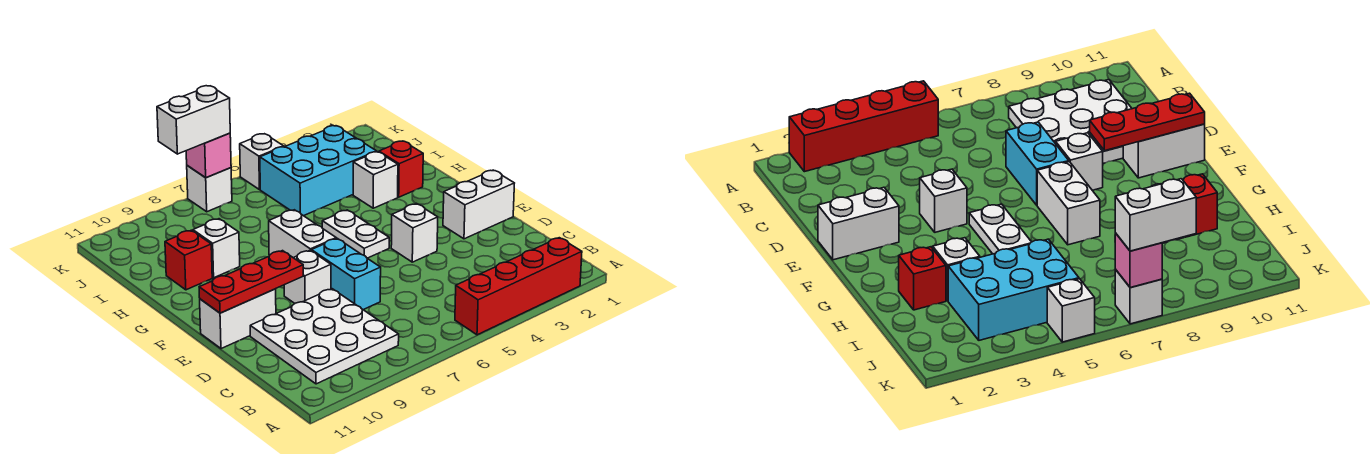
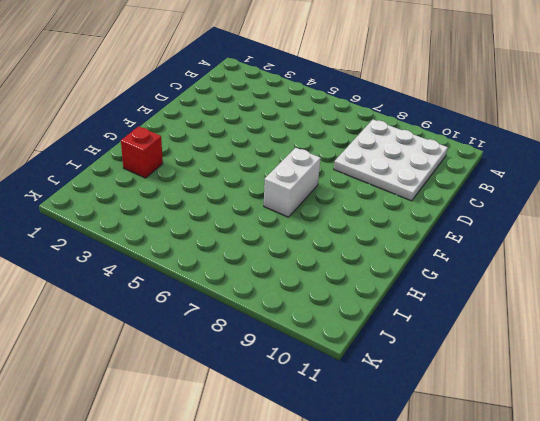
none -> red 1x4 brick [455,238,582,335]
none -> cyan 1x2 brick [311,238,381,310]
none -> white 1x2 brick [443,170,514,239]

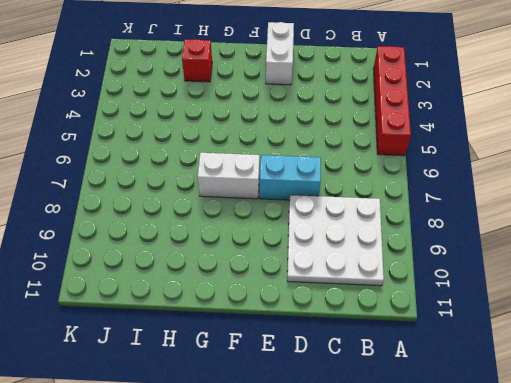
none -> white 1x1 brick [391,204,438,262]
none -> white 1x1 brick [284,250,331,303]
none -> white 1x2 brick [200,289,276,349]

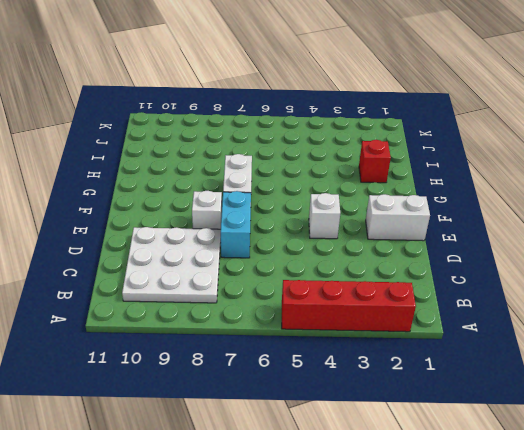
none -> white 1x2 brick [200,289,276,349]
none -> white 1x2 plate [322,210,389,258]
none -> white 1x1 brick [353,152,398,208]

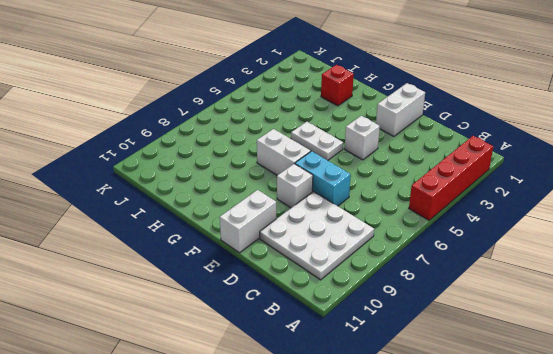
none -> white 1x1 brick [353,152,398,208]
none -> white 1x1 brick [193,219,240,278]
none -> red 1x1 brick [165,230,212,290]

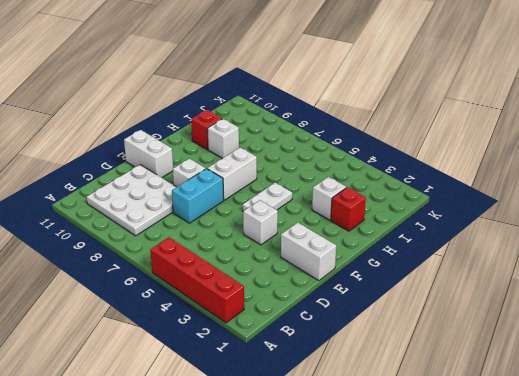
none -> cyan 2x3 brick [260,126,377,216]
none -> white 1x1 brick [240,134,284,190]
none -> white 1x1 brick [187,166,232,212]

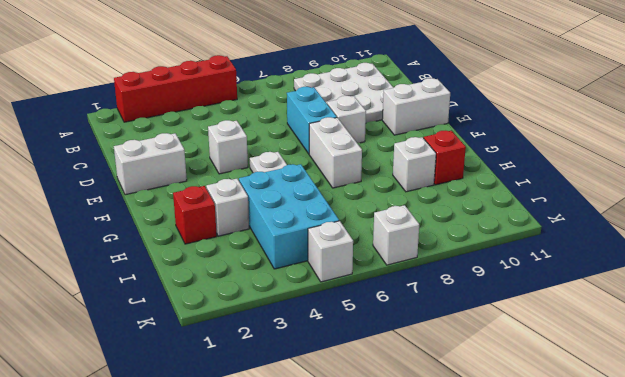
cyan 2x3 brick [239,164,339,269] -> cyan 2x3 brick turned to [260,126,377,216]
none -> red 1x3 plate [199,251,303,313]
none -> pink 1x1 brick [186,133,231,178]
none -> white 1x2 brick [157,86,230,154]

